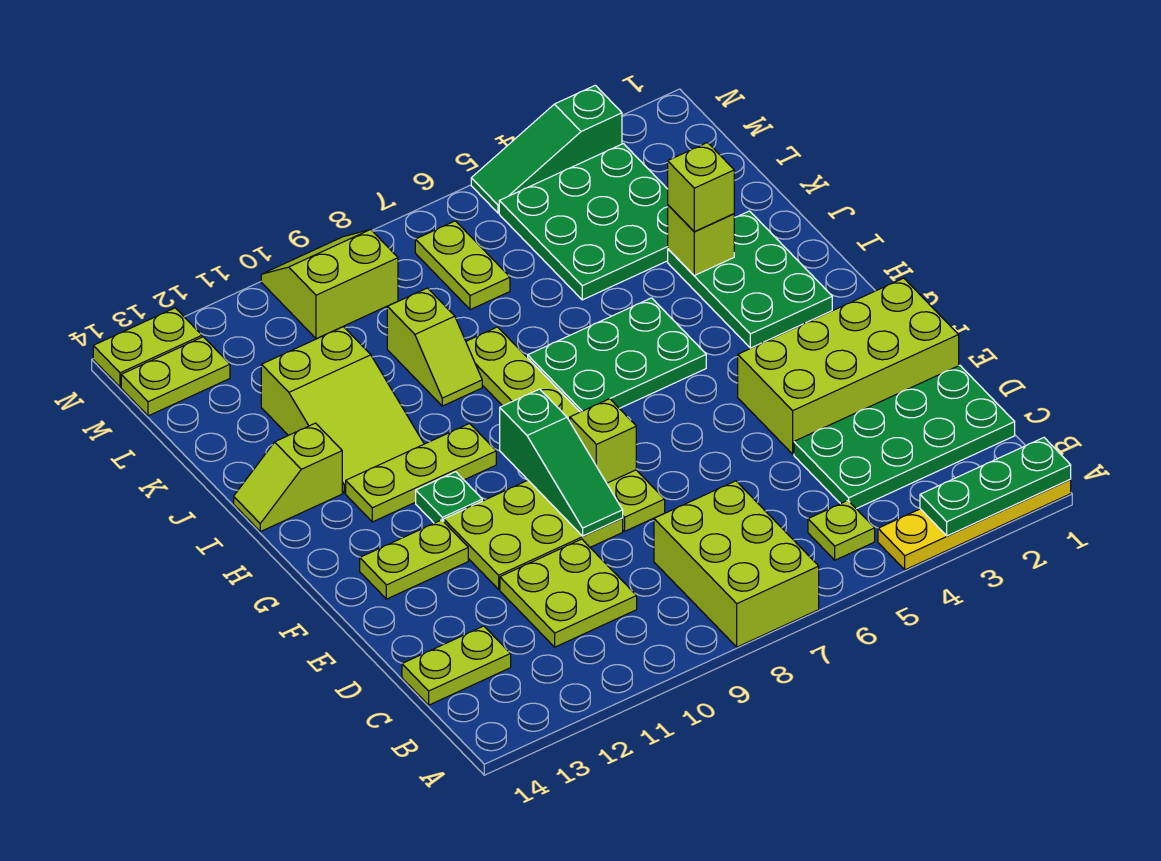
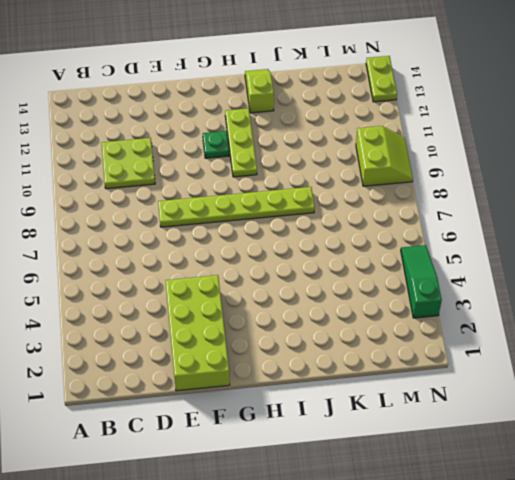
none -> yellow 1x4 plate [878,480,1071,570]
none -> lime 2x3 brick [654,481,819,647]
none -> lime 1x1 plate [808,501,875,560]

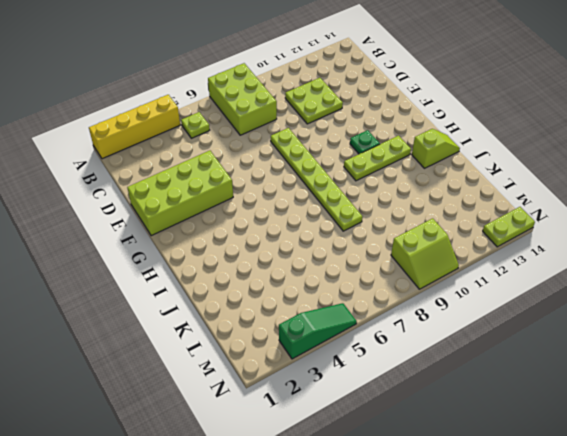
yellow 1x4 brick [89,95,180,159] -> yellow 1x4 plate [878,480,1071,570]
none -> green 2x4 plate [794,365,1015,509]
none -> lime 1x2 plate [402,626,511,705]
none -> lime 2x3 plate [444,480,623,589]

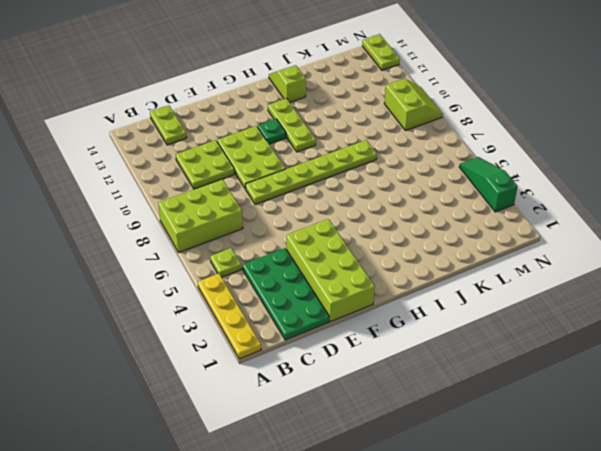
none -> lime 1x2 plate [360,520,468,599]
none -> green 2x3 plate [668,211,832,348]
none -> green 2x3 plate [528,298,706,412]

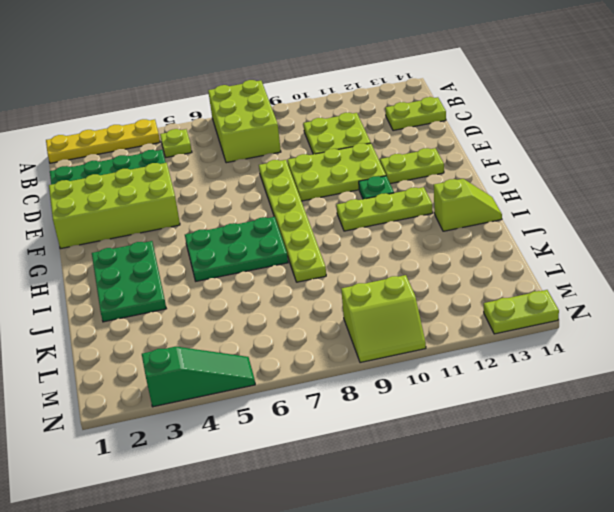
none -> lime 2x3 slope [261,327,424,493]
none -> lime 1x2 slope [387,288,482,406]
none -> green 3x3 plate [499,144,668,300]

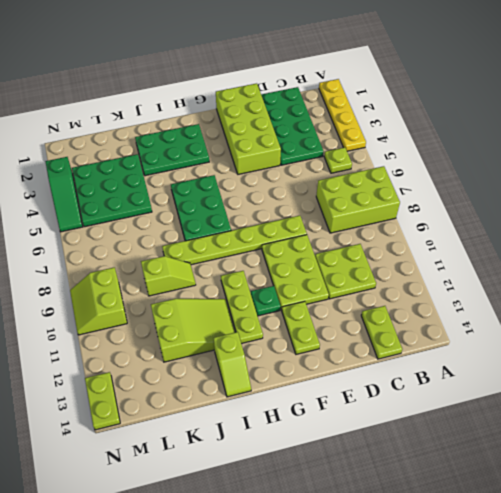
none -> lime 1x2 plate [415,221,510,310]
none -> lime 1x2 plate [121,337,230,416]
none -> green 1x3 plate [920,438,1071,536]

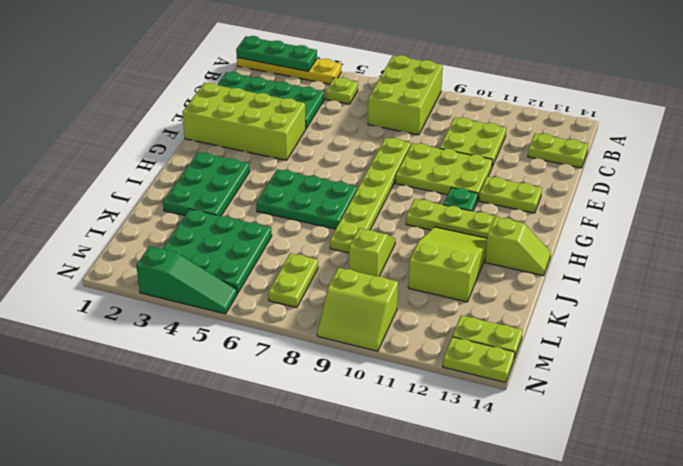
none -> green 1x3 slope [500,389,623,536]
none -> lime 1x1 brick [570,399,636,483]
none -> lime 1x1 brick [668,205,734,276]

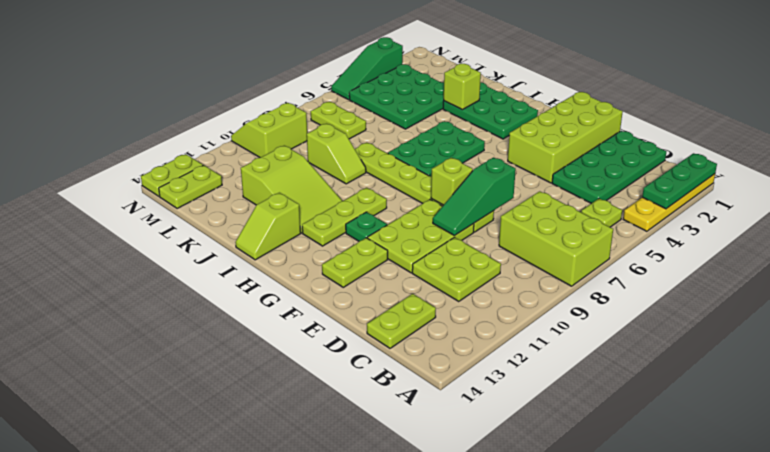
green 1x3 slope [433,157,516,236] -> green 1x3 slope turned to [500,389,623,536]
none -> lime 1x1 brick [668,143,734,232]

